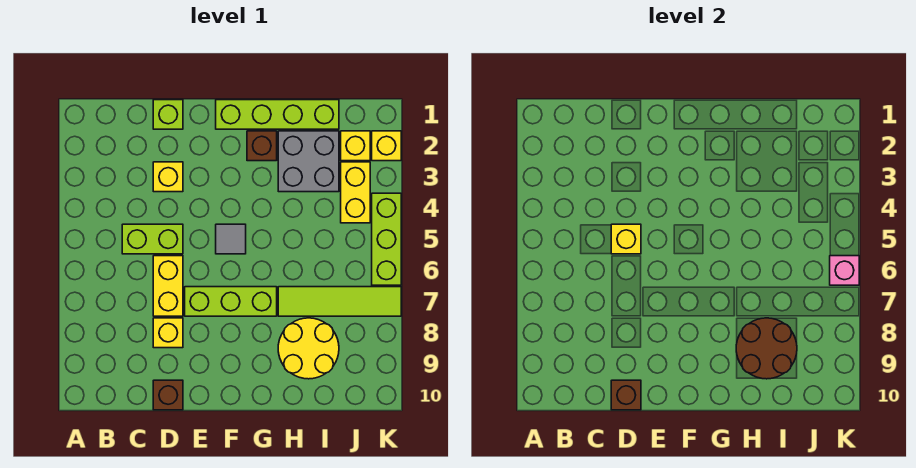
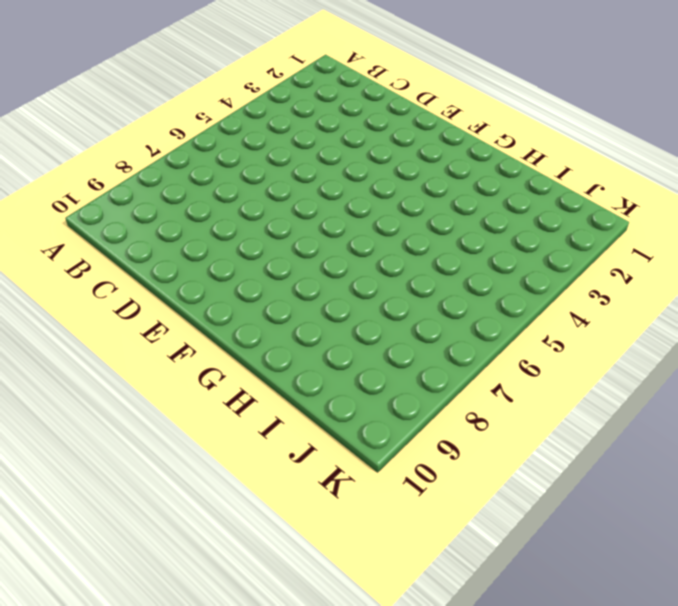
none -> lime 1x2 brick [122,224,183,254]
none -> lime 1x1 brick [153,100,183,129]
none -> yellow 1x1 brick [153,162,183,192]

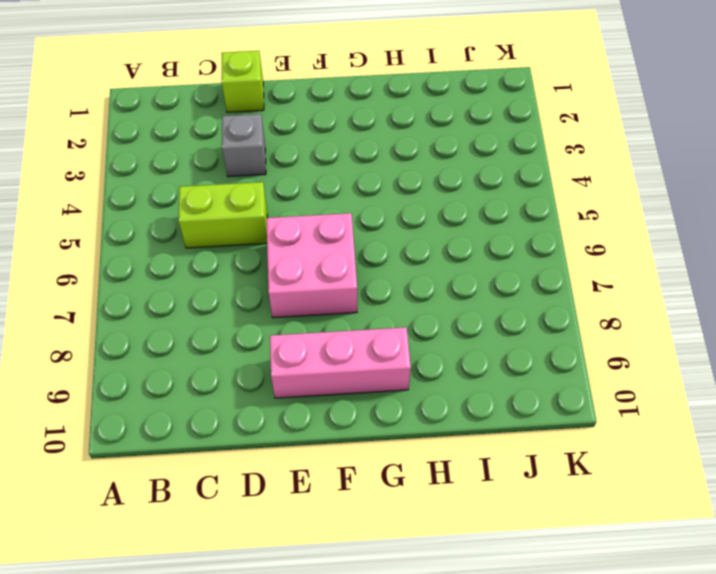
grey 1x1 brick [222,114,266,177] -> yellow 1x1 brick [153,162,183,192]
pink 2x2 brick [266,213,357,318] -> lime 1x3 brick [185,287,277,316]
pink 1x3 brick [270,327,411,398] -> none
none -> yellow 1x2 brick [153,256,183,316]
none -> yellow 1x1 brick [153,318,183,348]
none -> brown 1x1 brick [153,380,183,410]

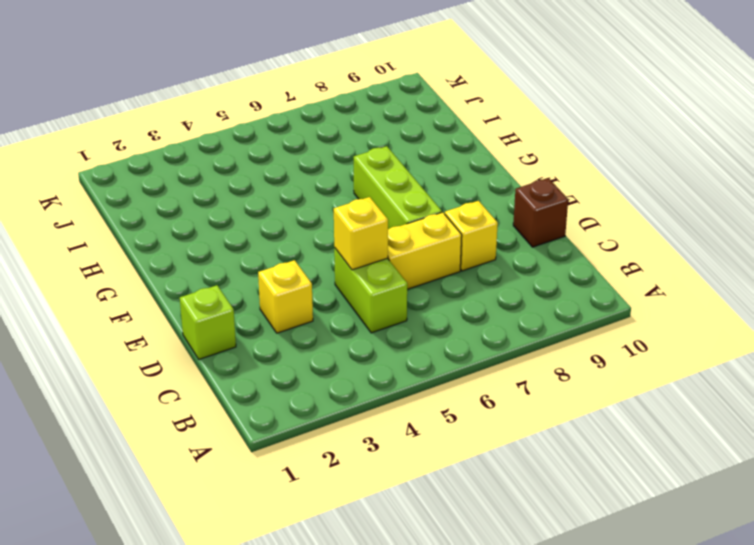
none -> lime 1x4 brick [216,100,339,129]
none -> grey 1x1 tile [216,224,246,254]
none -> brown 1x1 brick [247,131,277,161]

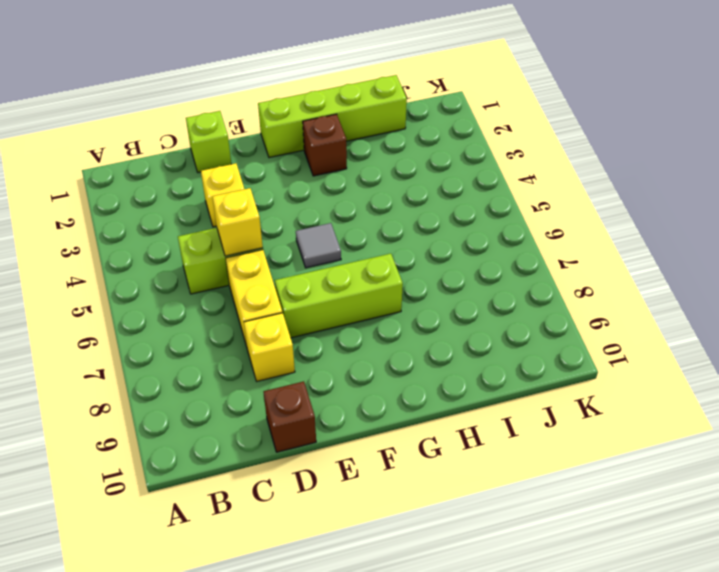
none -> grey 2x2 brick [278,131,339,192]
none -> lime 1x4 tile [278,287,401,316]
none -> yellow 2x2 round brick [278,318,339,379]

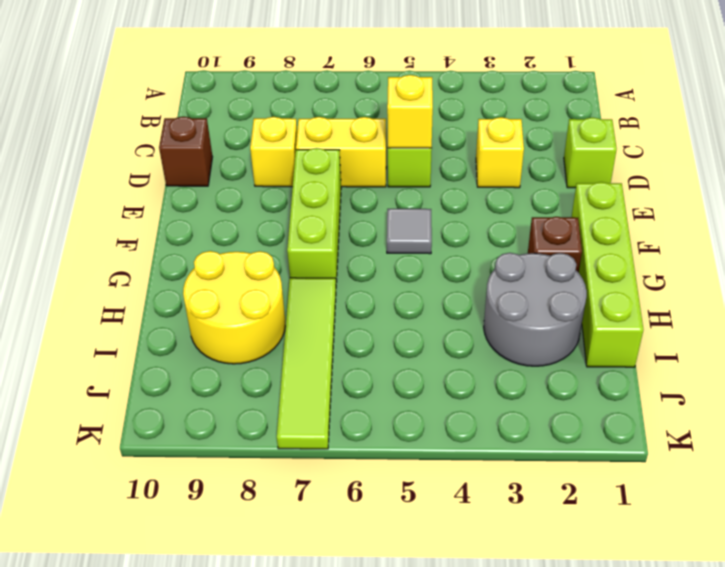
grey 2x2 round brick [484,253,587,366] -> grey 2x2 brick [278,131,339,192]
none -> yellow 1x1 brick [341,131,370,161]
none -> yellow 1x2 brick [341,162,370,223]
none -> yellow 1x1 brick [372,131,401,161]

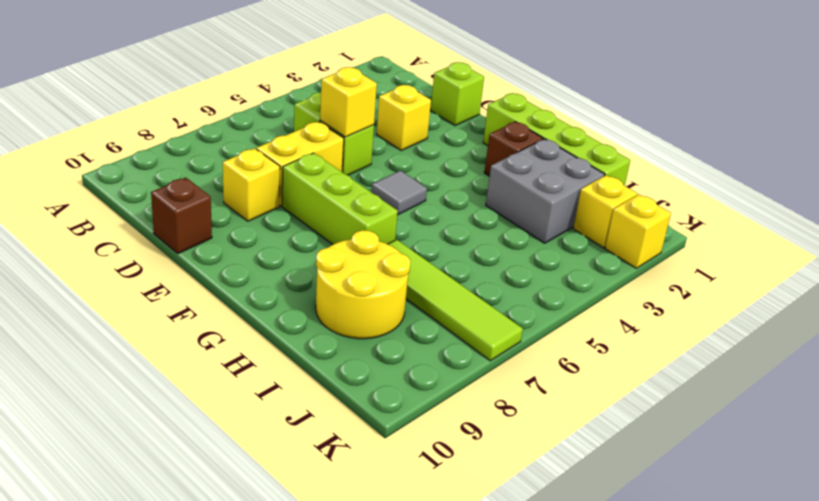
none -> yellow 1x2 brick [341,162,370,223]
none -> lime 1x3 brick [372,193,401,285]
none -> brown 1x1 brick [611,380,641,410]

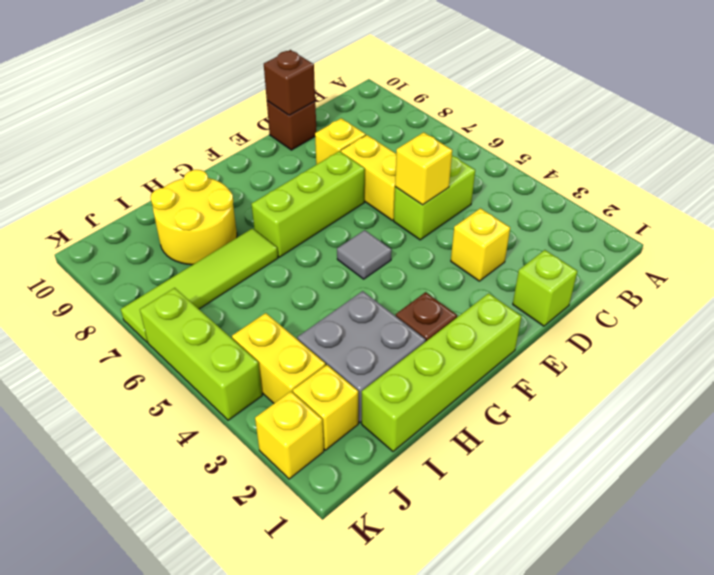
none -> brown 2x2 round brick [736,318,797,379]
none -> pink 1x1 brick [830,256,859,285]

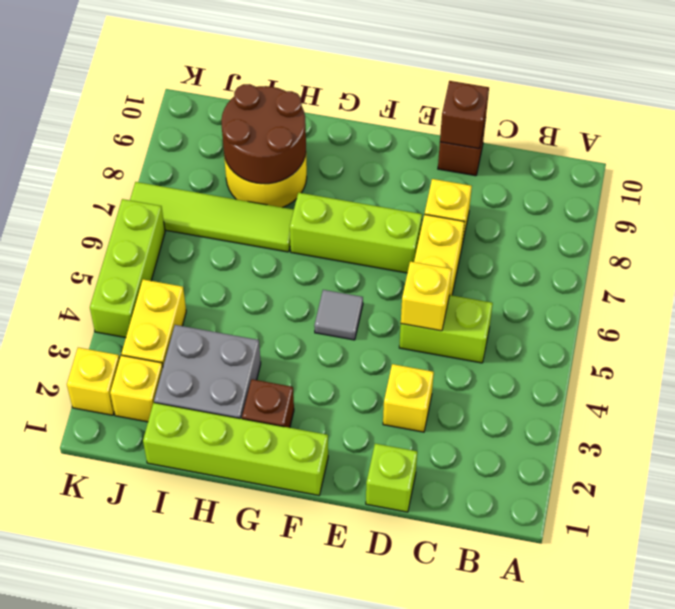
none -> pink 1x1 brick [830,256,859,285]

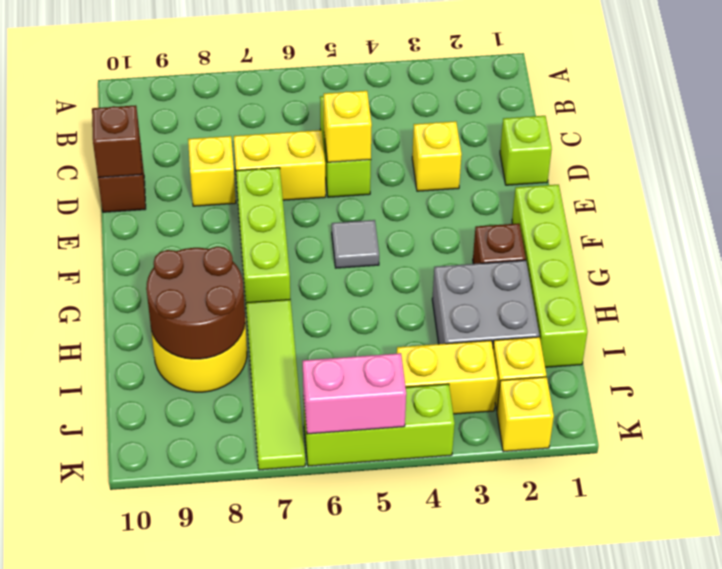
pink 1x2 brick [303,353,406,434] -> pink 1x1 brick [830,256,859,285]

